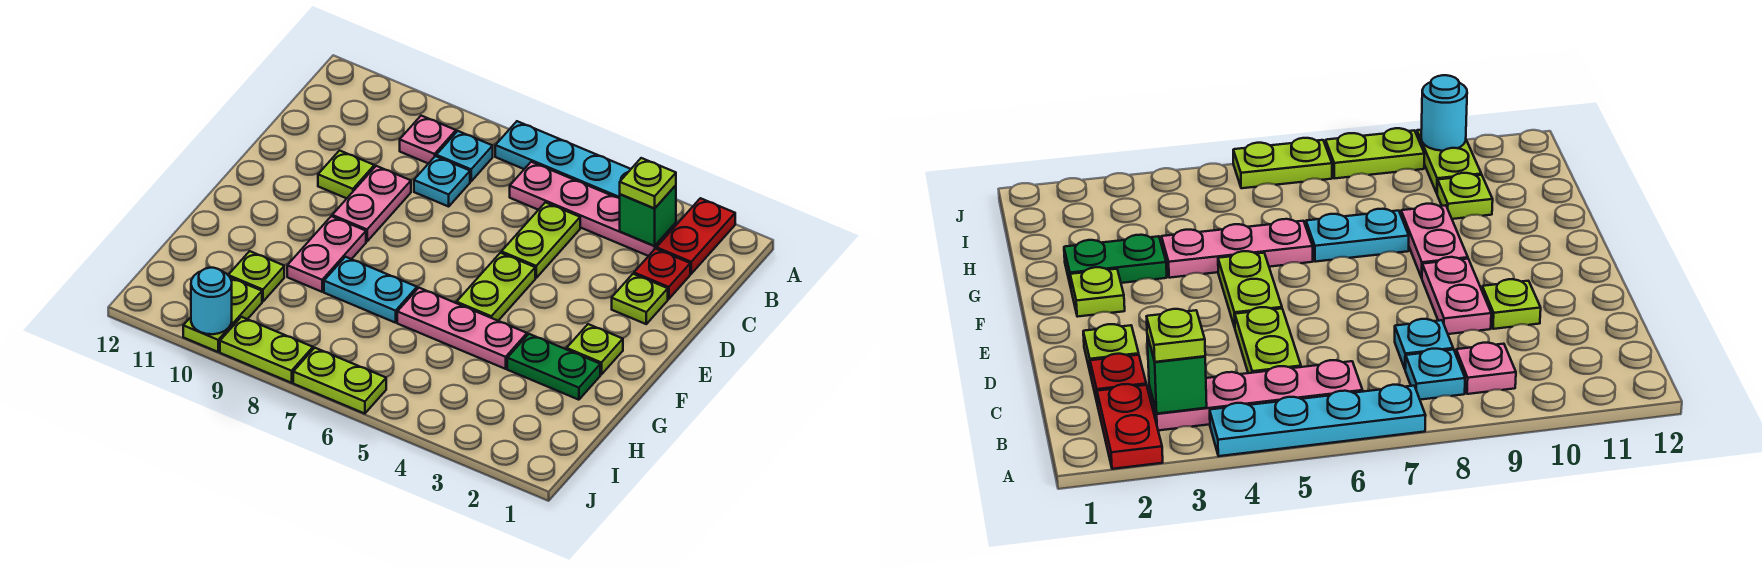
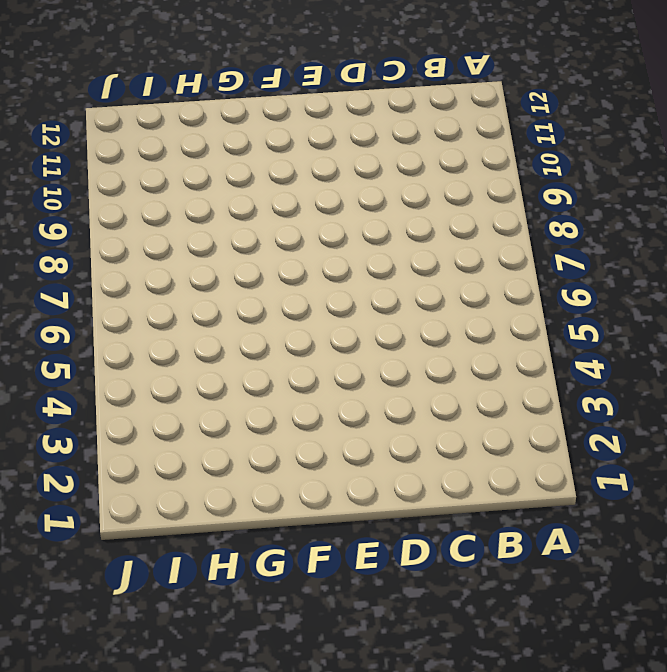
none -> red 1x2 plate [656,198,735,274]
none -> cyan 1x4 plate [495,121,631,199]
none -> pink 1x4 plate [510,162,676,256]

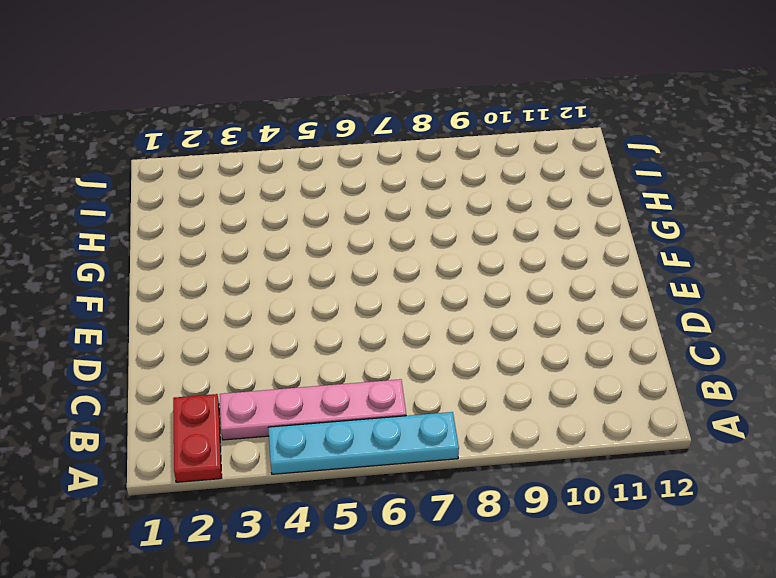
none -> cyan 1x1 plate [436,131,493,181]
none -> pink 1x1 plate [400,116,456,164]
none -> red 1x1 plate [634,249,690,299]

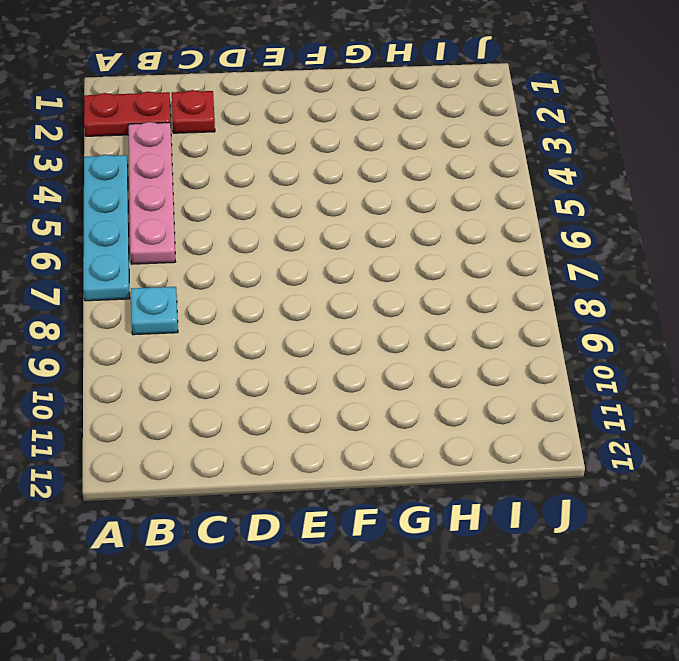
none -> pink 1x1 plate [400,116,456,164]
none -> lime 1x2 plate [501,202,580,278]
none -> cyan 1x1 plate [414,156,470,207]

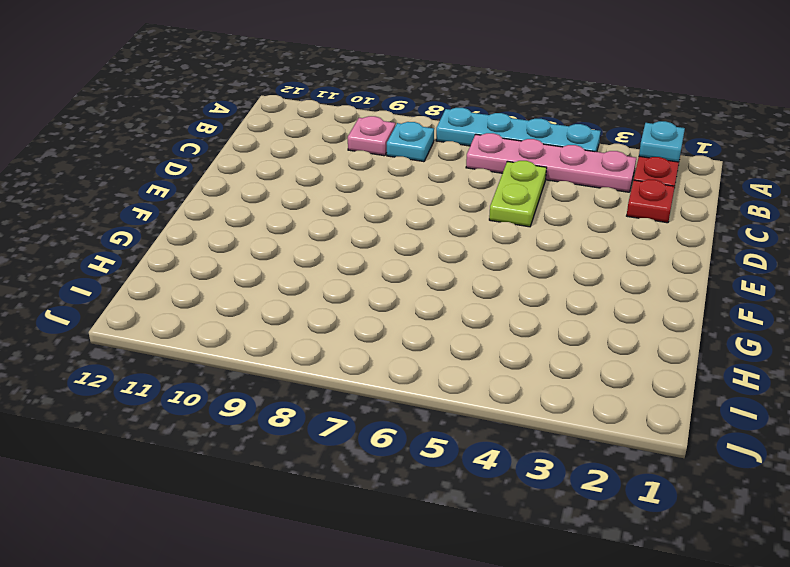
cyan 1x1 plate [639,121,685,162] -> cyan 1x1 plate moved to [414,156,470,207]
none -> lime 1x1 plate [612,274,668,324]
none -> pink 1x2 plate [332,166,411,241]
none -> lime 1x1 plate [318,151,374,198]

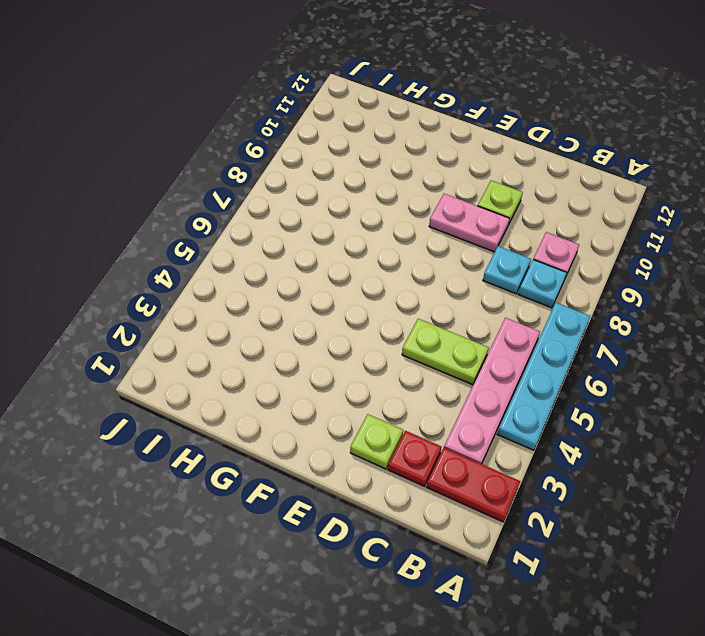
none -> lime 1x2 plate [457,253,535,321]
none -> lime 1x1 plate [567,324,623,375]
none -> pink 1x2 plate [287,216,366,292]

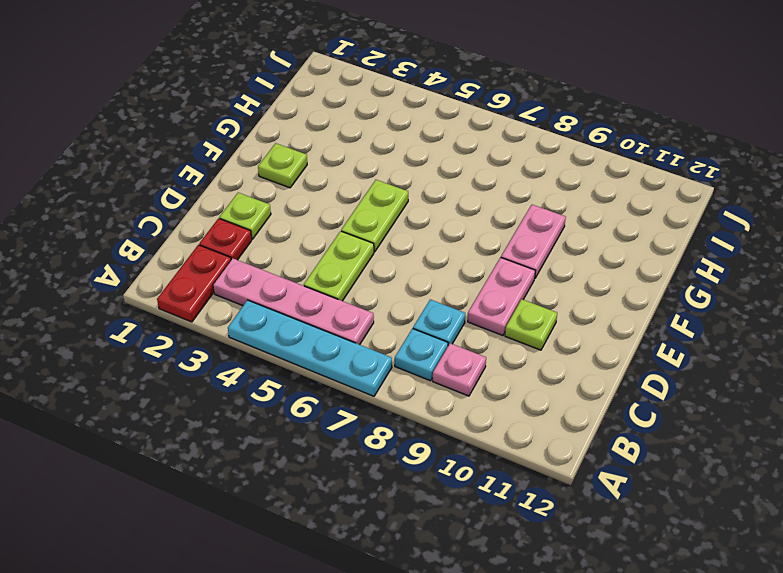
none -> green 1x2 plate [507,334,600,400]
none -> pink 1x3 plate [397,288,527,369]
none -> cyan 1x2 plate [324,257,417,323]

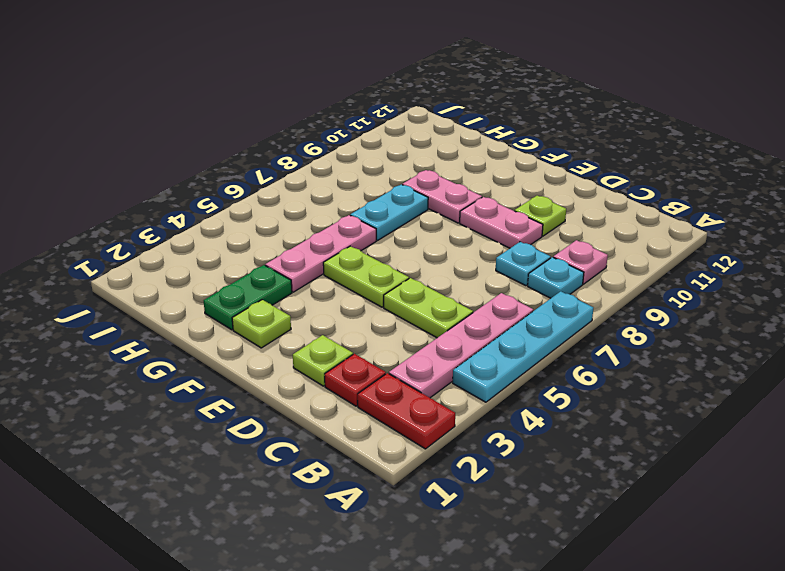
none -> lime 1x1 plate [228,251,284,302]
none -> lime 1x2 plate [183,278,262,352]
none -> lime 1x2 plate [293,348,386,414]

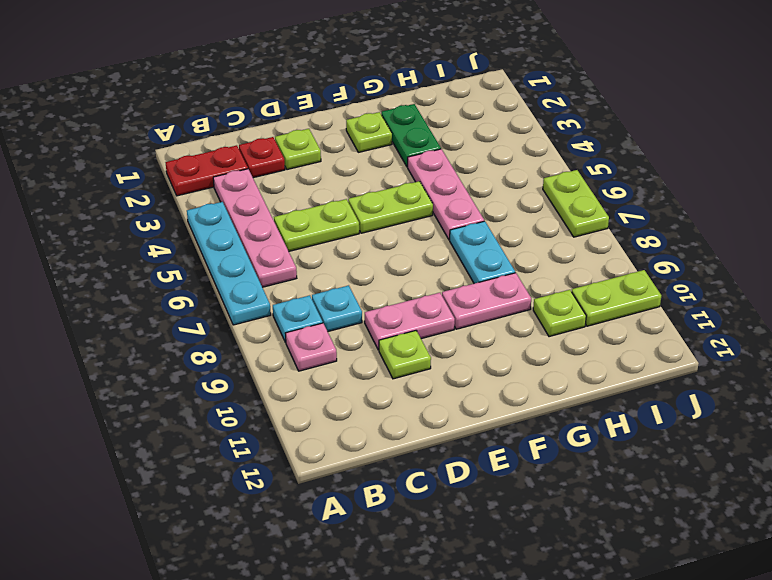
none -> lime 1x2 plate [220,317,313,383]
none -> green 1x1 brick [620,185,676,246]
none -> cyan 1x1 round brick [191,268,232,334]

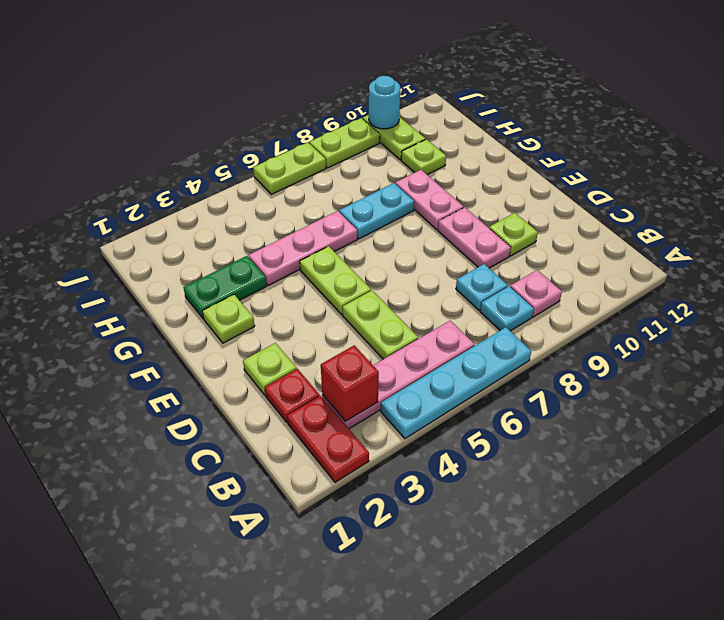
red 1x1 brick [321,345,379,421] -> green 1x1 brick [620,185,676,246]
none -> lime 1x1 plate [620,158,676,209]

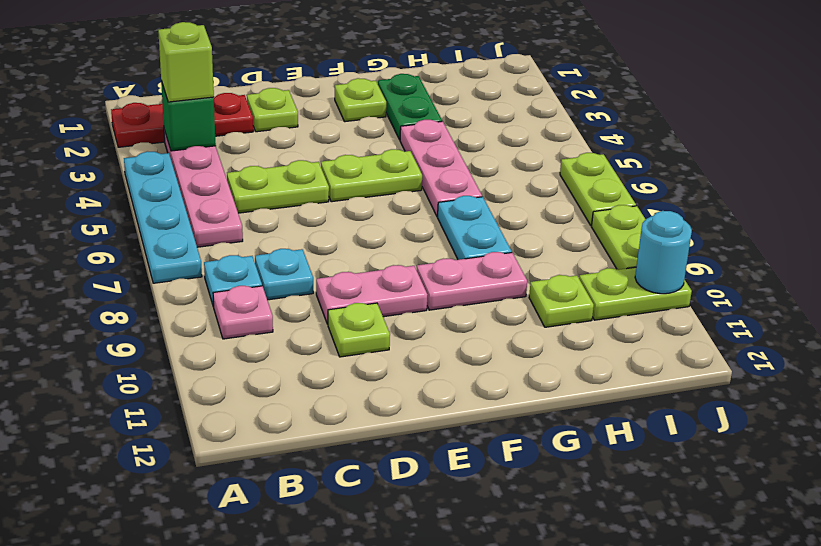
lime 1x1 brick [158,22,214,102] -> lime 1x1 plate [620,158,676,209]

